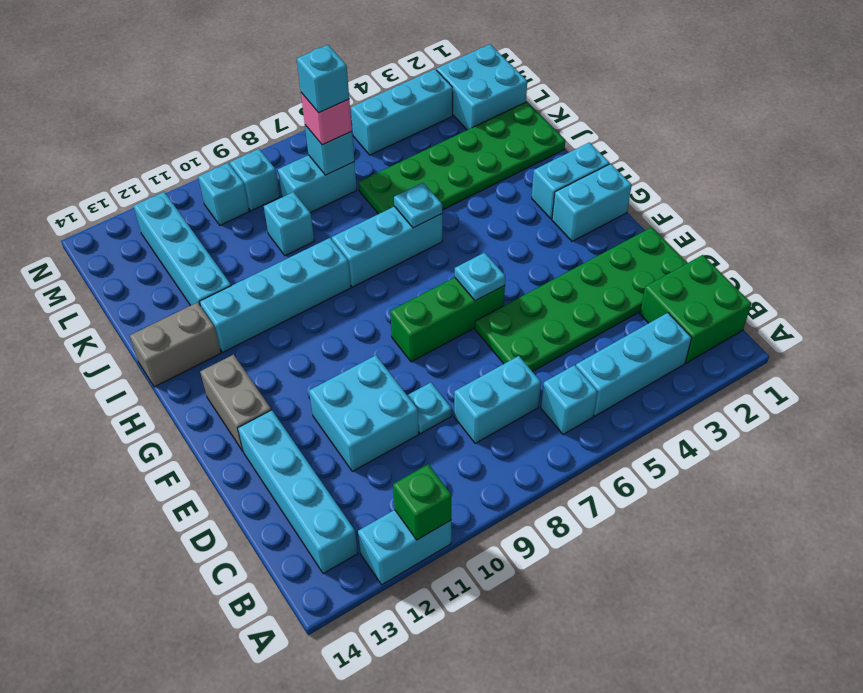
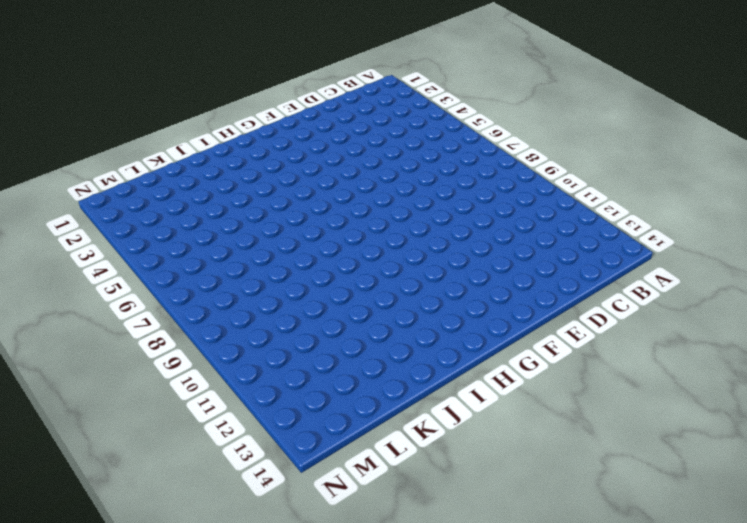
none -> cyan 1x2 brick [358,510,451,585]
none -> green 2x2 brick [640,255,751,363]
none -> cyan 1x3 brick [576,313,691,416]
none -> cyan 1x1 brick [541,365,597,434]

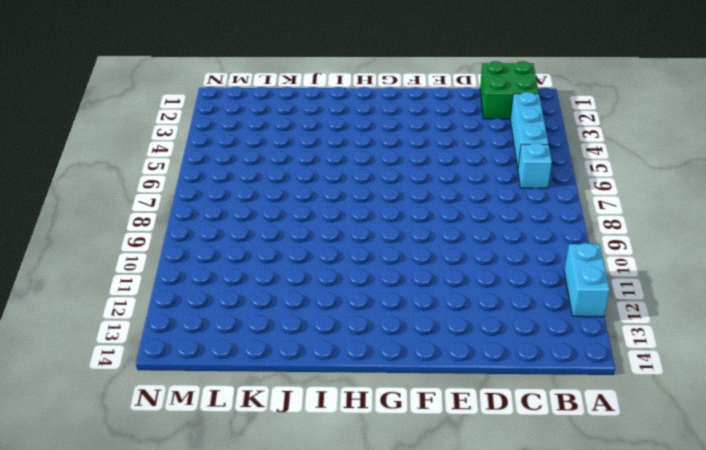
none -> cyan 1x4 brick [238,410,358,574]
none -> cyan 1x2 brick [454,356,541,443]
none -> green 2x6 plate [475,227,687,372]
none -> cyan 1x1 plate [407,383,452,434]

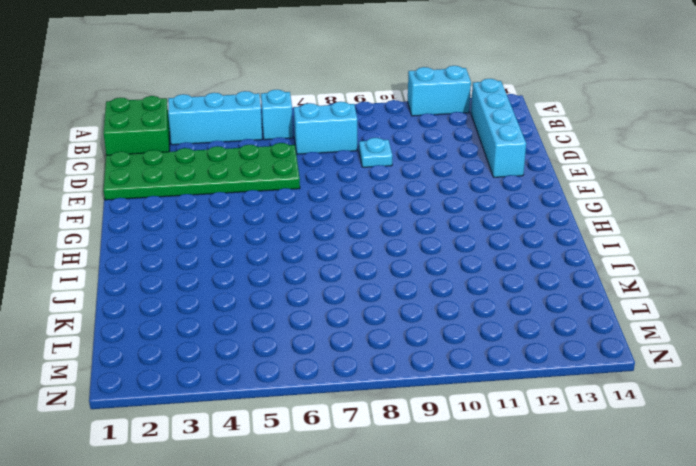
none -> cyan 2x2 brick [309,355,419,471]
none -> green 1x3 brick [390,277,505,362]
none -> grey 1x2 brick [200,355,271,451]
none -> cyan 1x2 brick [552,164,632,241]

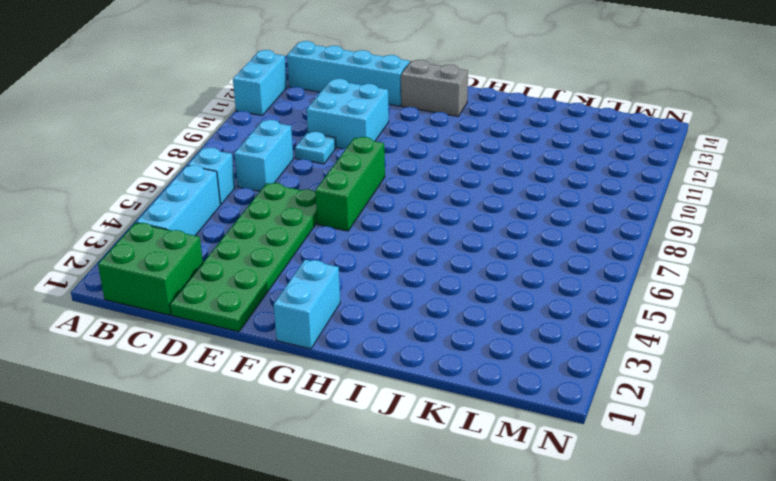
none -> cyan 1x2 brick [532,142,610,219]
none -> cyan 1x3 brick [332,206,442,287]
none -> cyan 1x4 brick [199,238,351,352]
none -> grey 1x2 brick [130,302,221,387]

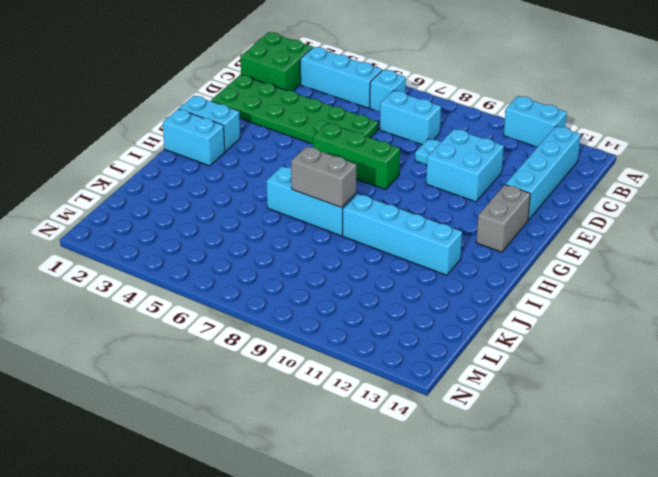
grey 1x2 brick [291,146,356,208] -> grey 1x2 brick moved to [130,302,221,387]
none -> green 2x6 plate [358,102,565,214]
none -> cyan 1x4 brick [134,192,231,305]
none -> cyan 1x1 brick [264,192,314,256]
none -> cyan 2x2 brick [437,44,527,130]

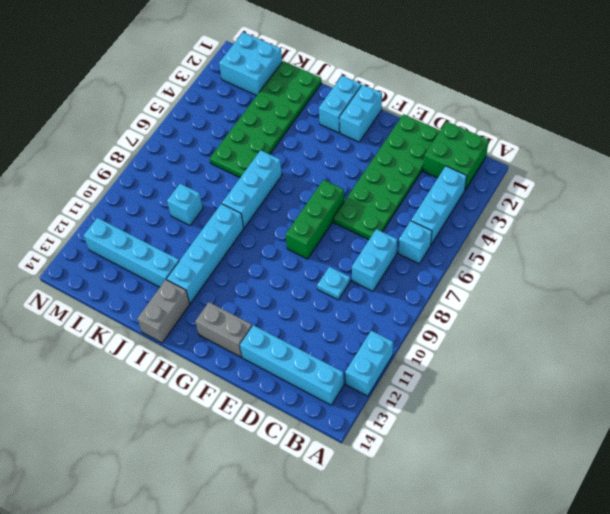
none -> cyan 2x2 brick [309,355,419,471]
none -> cyan 1x2 brick [278,155,357,213]
none -> cyan 1x3 brick [351,69,453,155]
none -> cyan 1x1 brick [230,149,280,211]

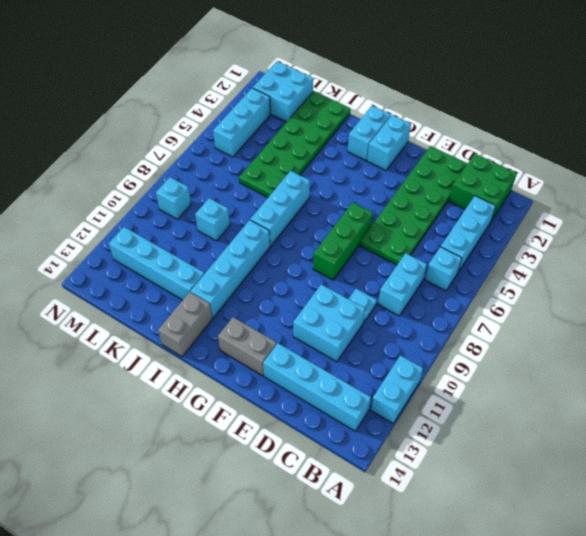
none -> cyan 1x2 brick [278,155,357,213]
none -> cyan 1x1 brick [198,163,249,225]
none -> green 1x1 brick [393,464,452,540]
none -> cyan 1x1 plate [455,253,505,301]

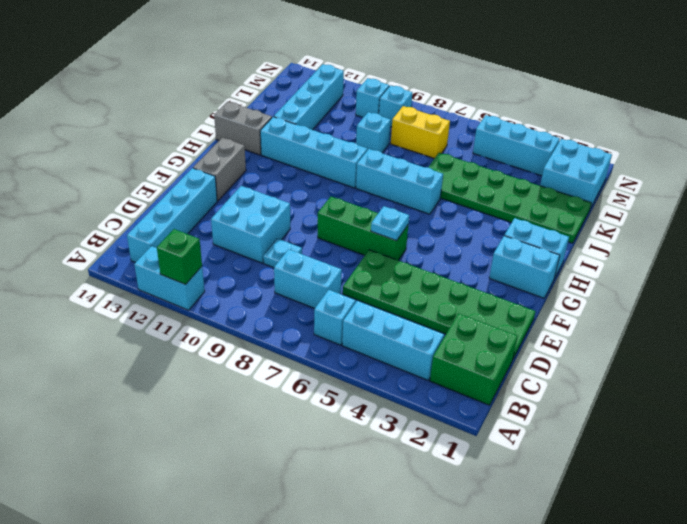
yellow 1x2 brick [391,106,450,158] -> cyan 1x2 brick [278,155,357,213]
none -> cyan 1x1 plate [394,183,442,228]
none -> cyan 1x1 brick [305,125,354,175]
none -> pink 1x1 brick [301,93,352,145]
none -> cyan 1x1 brick [297,45,349,113]

